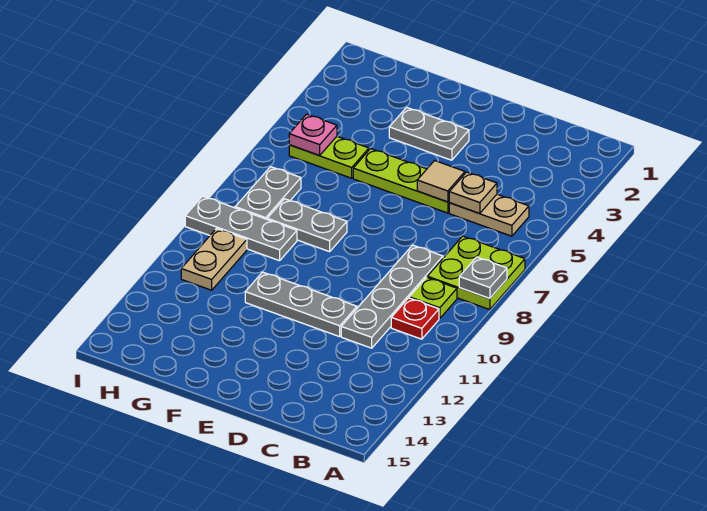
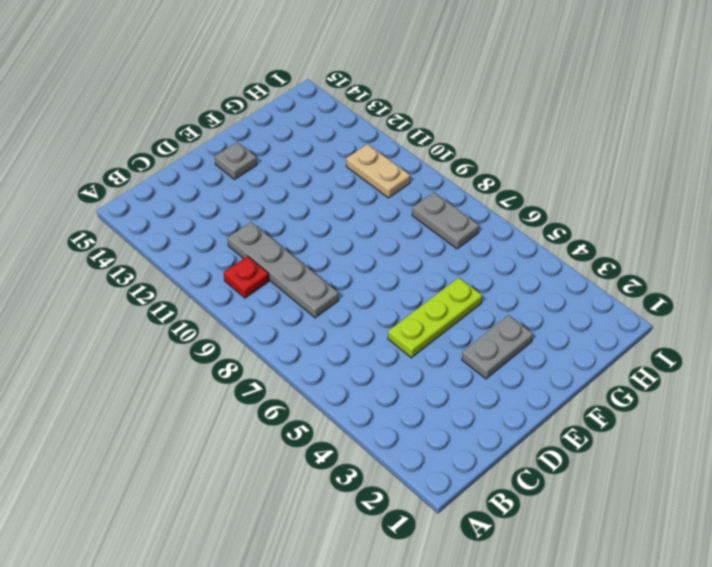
grey 1x1 plate [215,142,257,179] -> grey 1x1 plate moved to [459,257,507,298]
none -> lime 2x2 plate [427,236,525,310]
none -> tan 1x2 plate [449,194,529,236]
none -> lime 1x1 plate [409,277,457,319]

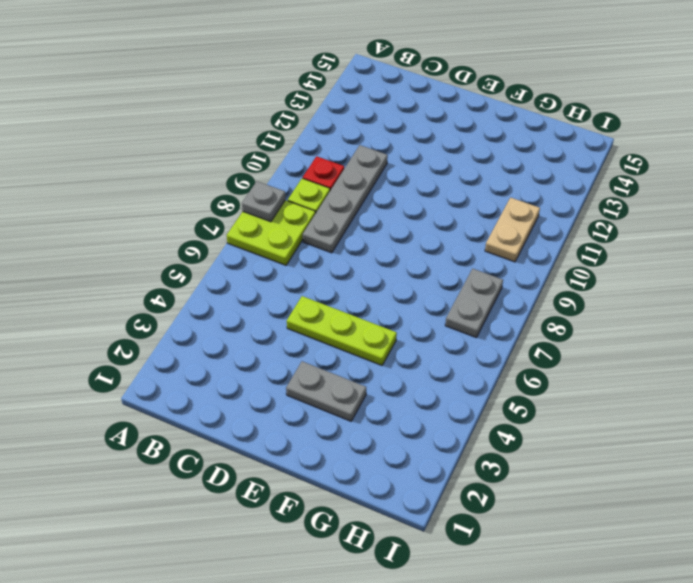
none -> tan 1x2 plate [449,194,529,236]
none -> grey 1x3 plate [245,272,357,337]
none -> grey 1x2 plate [267,199,347,252]

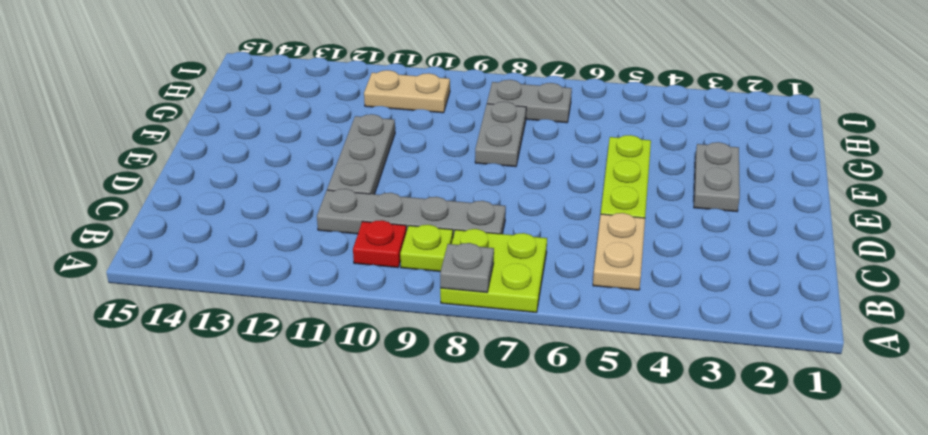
none -> lime 1x2 plate [289,137,369,178]
none -> grey 1x3 plate [185,196,297,261]
none -> tan 1x1 plate [449,172,497,214]

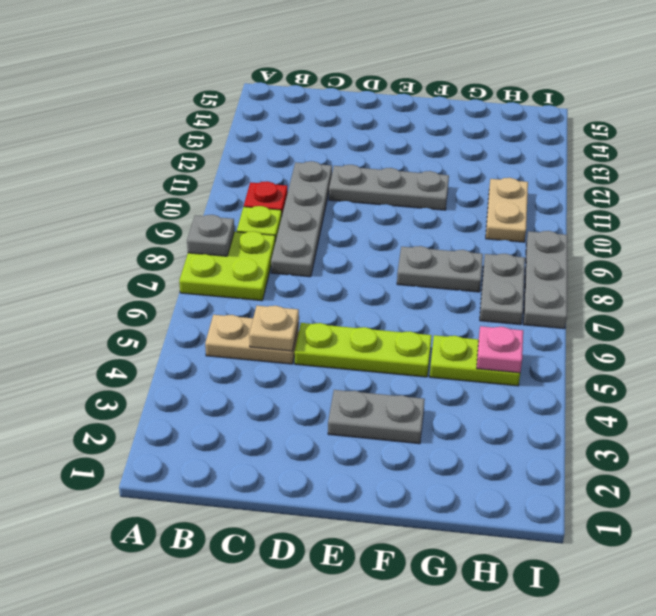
grey 1x3 plate [523,231,568,329] -> grey 1x3 plate turned to [185,196,297,261]
none -> tan 1x1 tile [417,161,465,202]

